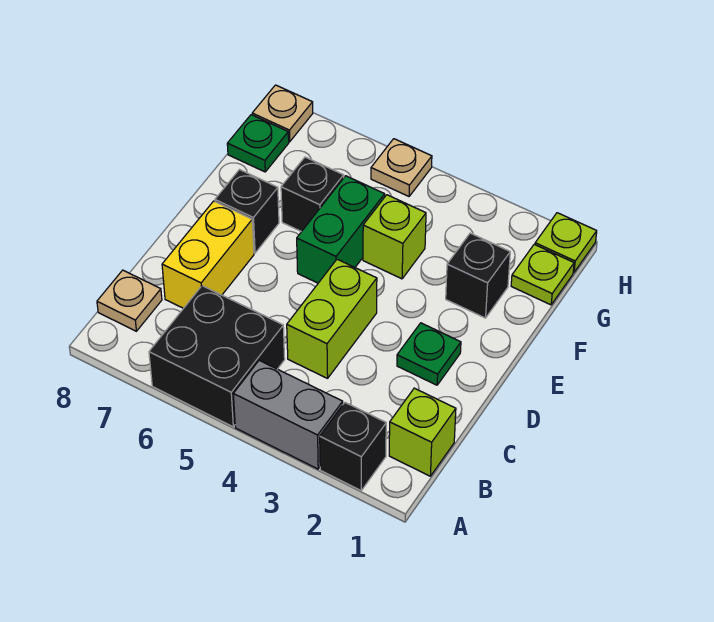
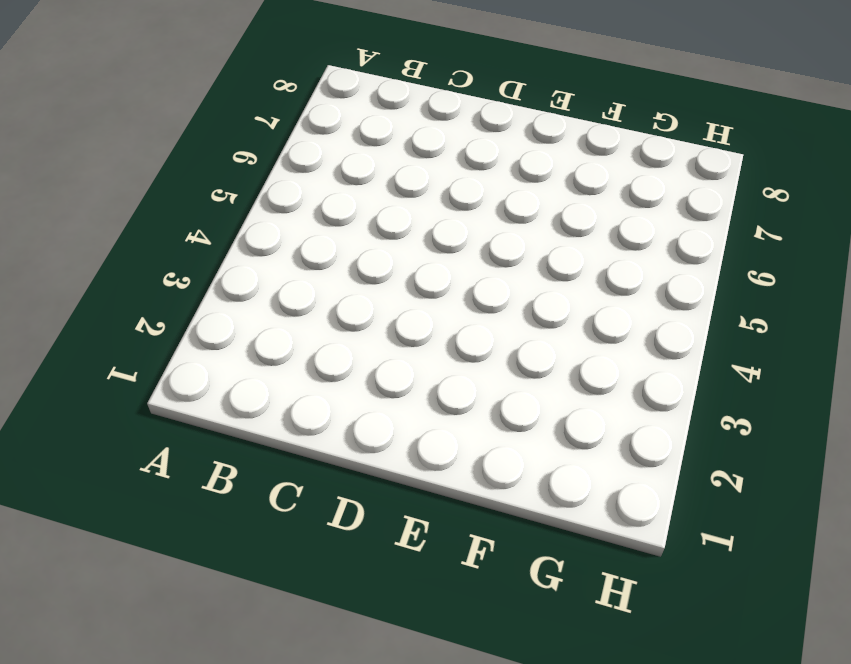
none -> black 1x1 brick [320,403,386,490]
none -> grey 1x2 brick [233,360,343,469]
none -> black 2x2 brick [149,286,285,427]

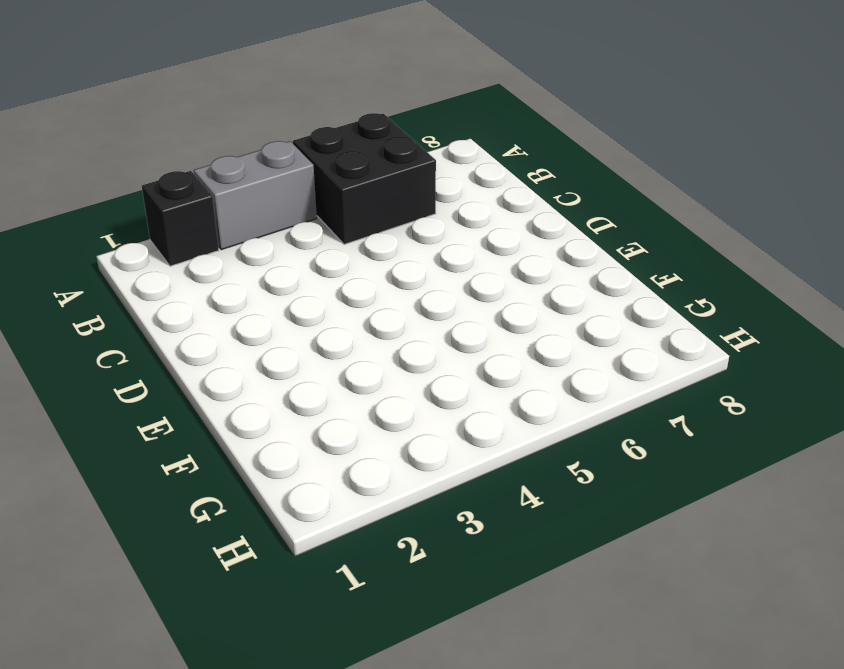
none -> lime 1x1 brick [389,388,456,476]
none -> tan 1x1 plate [97,270,162,331]
none -> lime 1x2 brick [287,259,377,378]

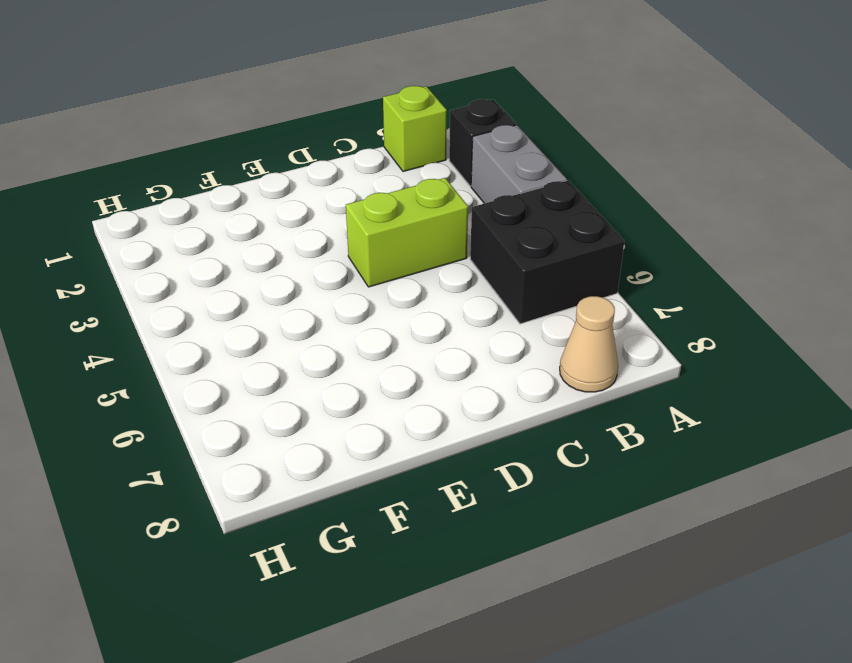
tan 1x1 cone [560,296,618,392] -> tan 1x1 plate [97,270,162,331]
none -> yellow 1x2 brick [162,201,254,308]
none -> green 1x1 plate [397,323,461,385]
none -> green 1x2 brick [297,176,385,283]

